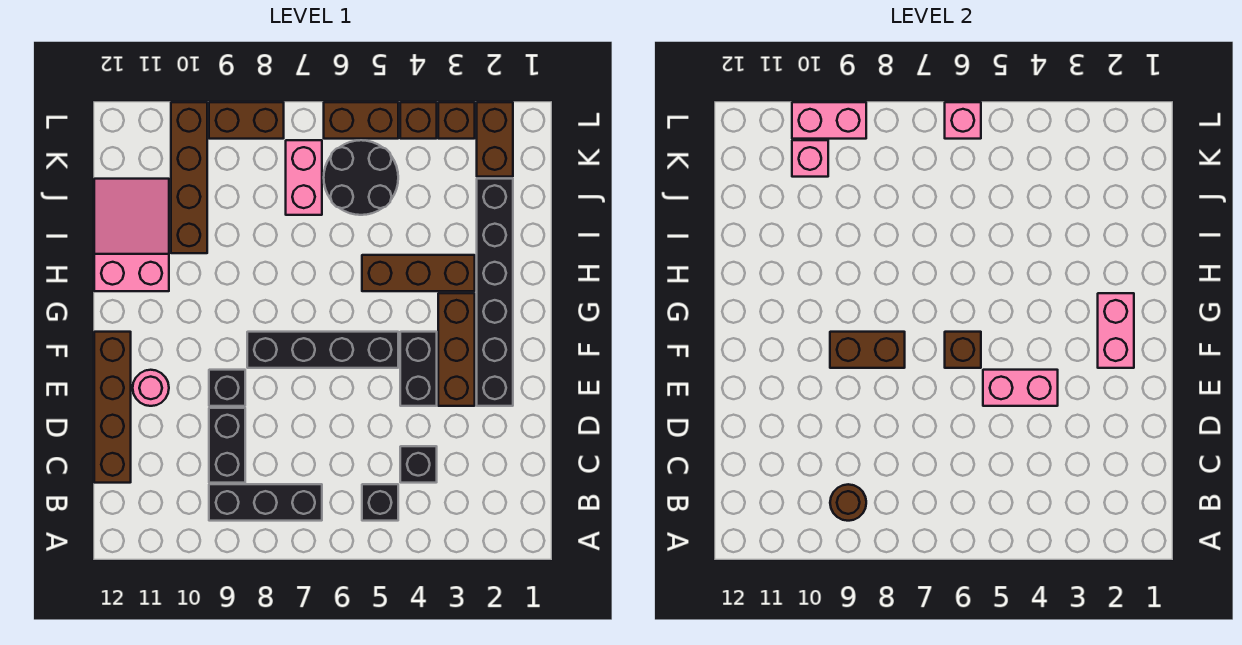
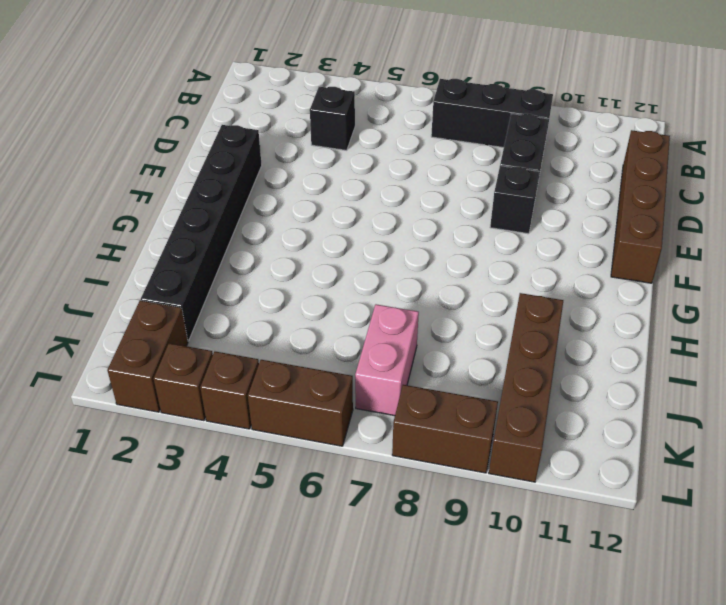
none -> black 1x1 brick [362,484,398,521]
none -> brown 1x3 brick [438,293,475,406]
none -> black 1x2 brick [400,332,437,406]

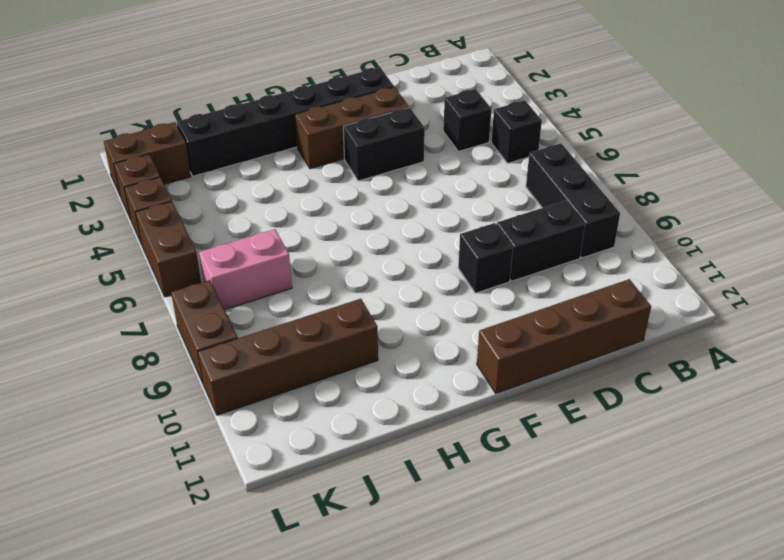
none -> pink 1x1 round brick [133,370,169,406]
none -> black 1x4 brick [247,332,398,368]
none -> brown 1x3 brick [362,255,475,291]

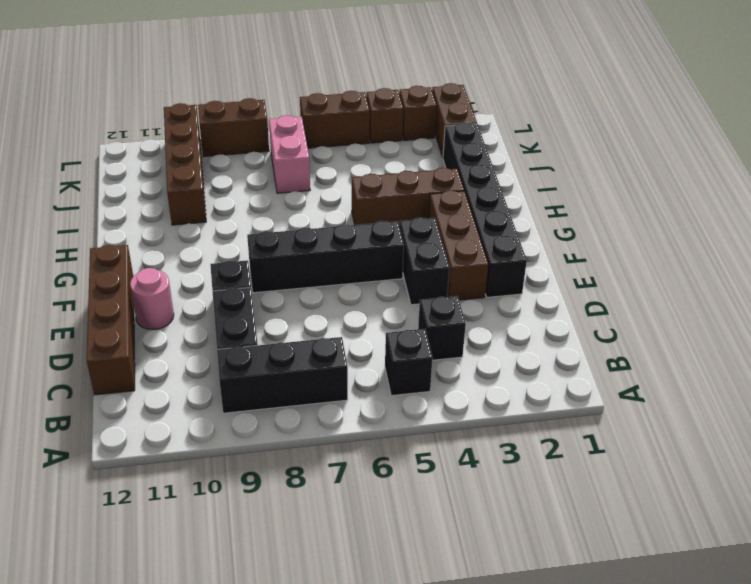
none -> pink 2x3 slope [94,179,169,291]
none -> black 2x2 round brick [324,140,398,215]
none -> brown 1x1 round brick [830,484,866,521]

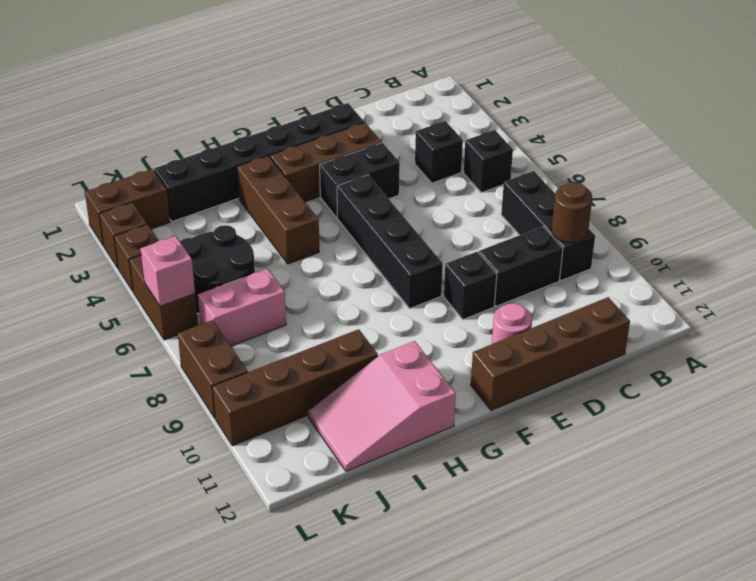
none -> pink 1x2 brick [983,370,1058,406]
none -> pink 1x2 brick [1098,293,1134,368]
none -> brown 1x1 brick [945,332,981,368]

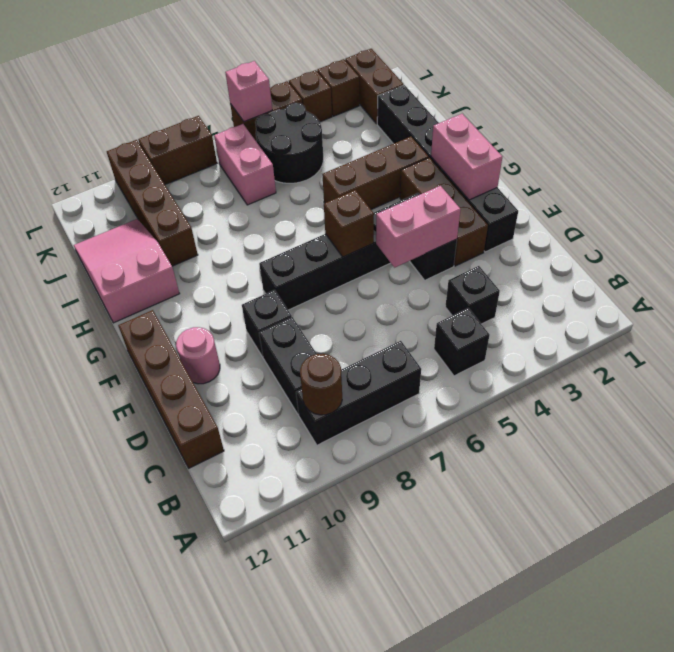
none -> brown 1x2 brick [830,332,905,368]
none -> pink 1x1 brick [792,140,828,177]
none -> pink 1x2 brick [792,102,866,139]

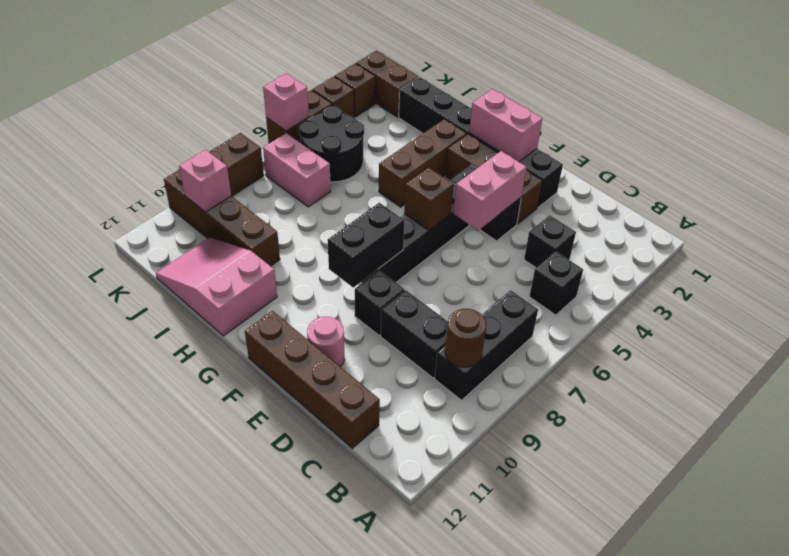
black 1x2 brick [328,203,405,287] -> brown 1x2 brick [830,332,905,368]
none -> pink 1x2 brick [792,102,866,139]

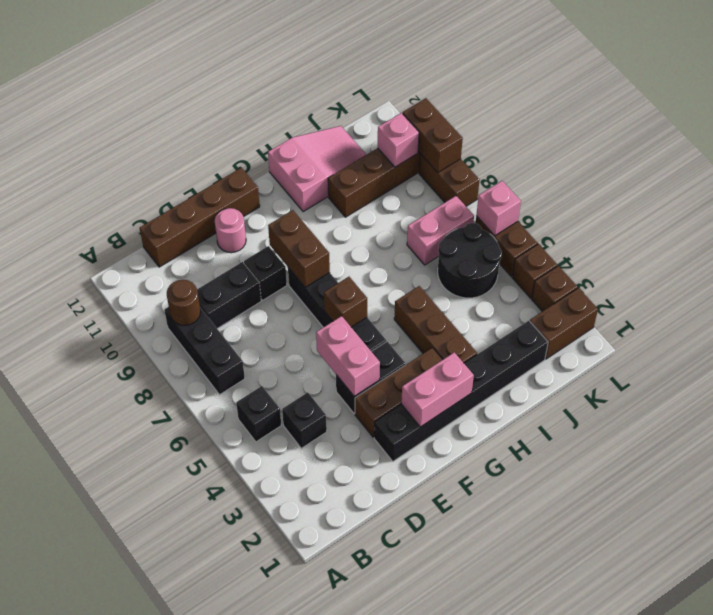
brown 1x2 brick [403,98,463,173] -> pink 1x2 brick [792,102,866,139]

